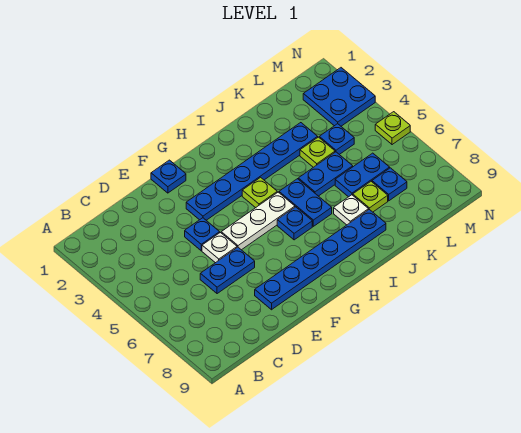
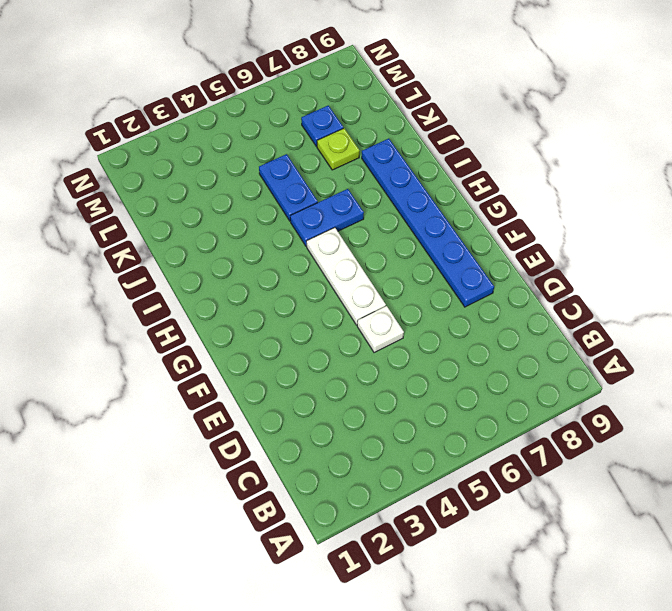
none -> blue 1x2 plate [200,247,255,294]
none -> blue 1x1 plate [185,218,220,251]
none -> blue 1x1 plate [151,160,186,193]

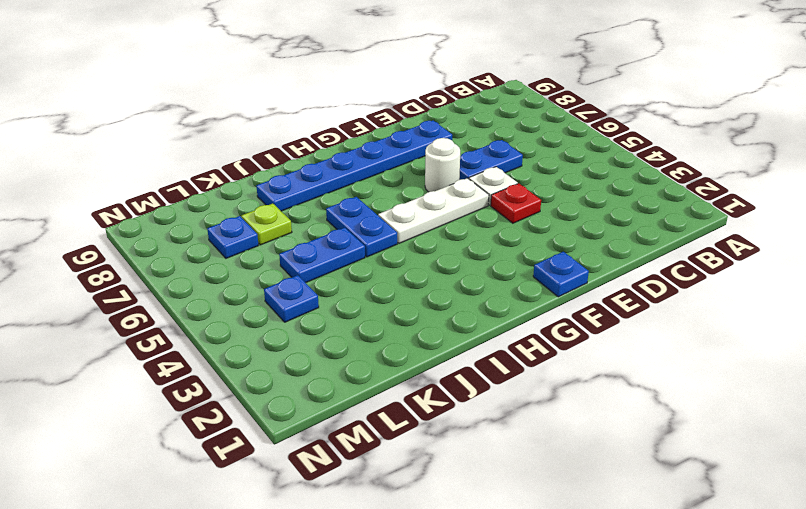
red 1x1 plate [491,183,541,223] -> blue 1x1 plate [185,218,220,251]
white 1x1 round brick [425,138,460,192] -> none
none -> blue 1x6 plate [186,123,318,220]
none -> lime 1x1 plate [242,177,277,208]
none -> blue 1x1 plate [277,207,312,240]

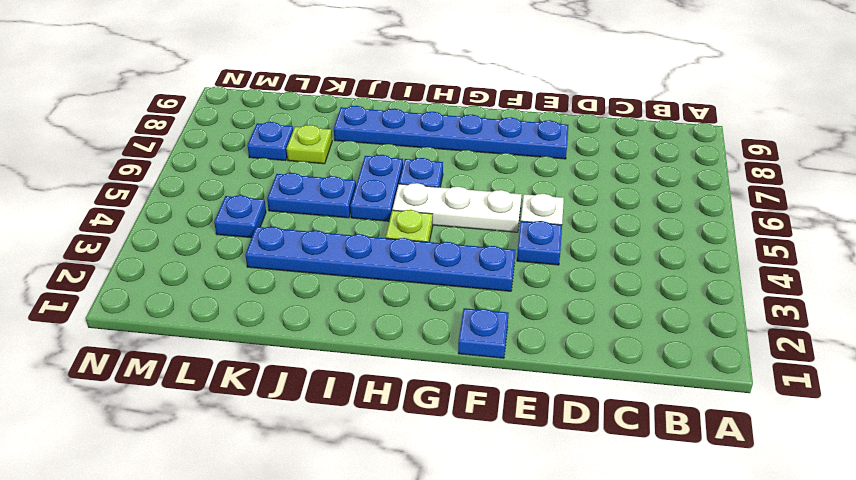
none -> blue 1x2 plate [200,247,255,294]
none -> white 1x1 plate [334,195,369,225]
none -> lime 1x1 plate [300,137,335,167]

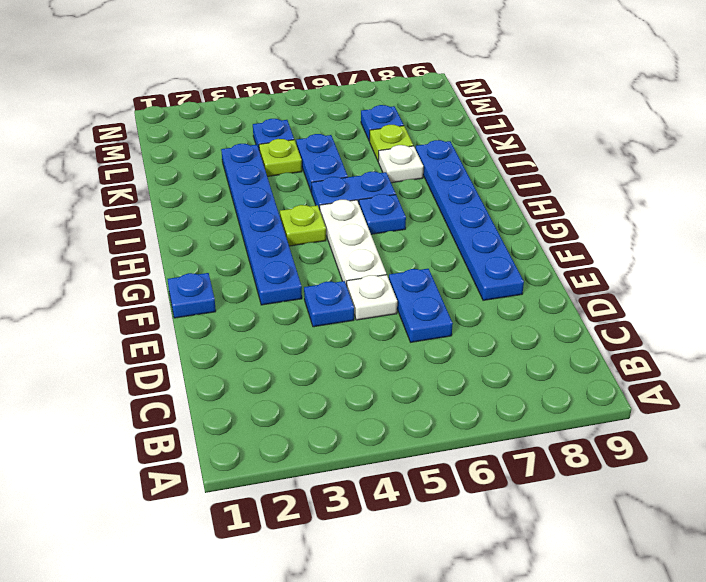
none -> blue 1x2 plate [335,153,390,197]
none -> blue 2x2 plate [303,68,375,126]
none -> lime 1x1 plate [375,112,410,145]

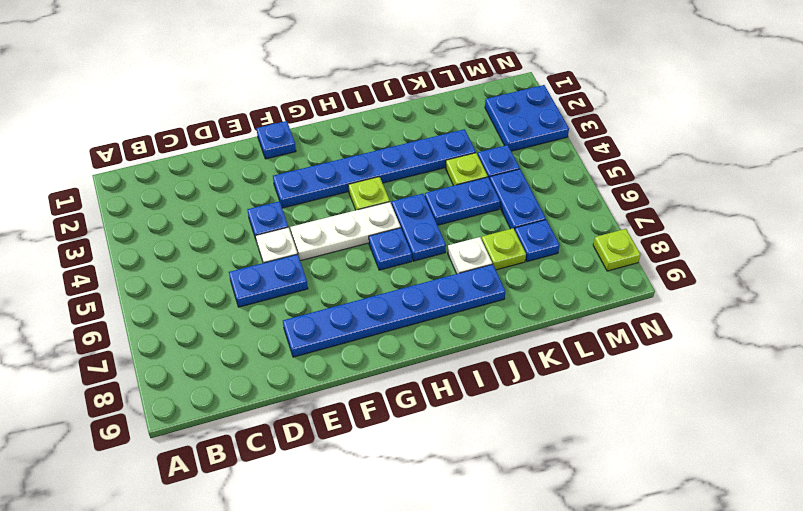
blue 1x2 plate [490,169,546,230] -> blue 1x2 plate turned to [335,153,390,197]
lime 1x1 plate [593,229,641,271] -> lime 1x1 plate moved to [375,112,410,145]

